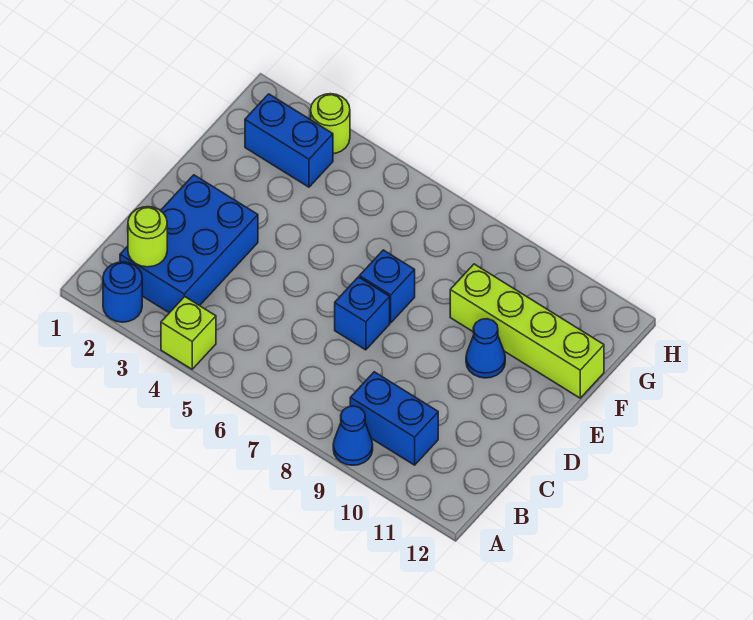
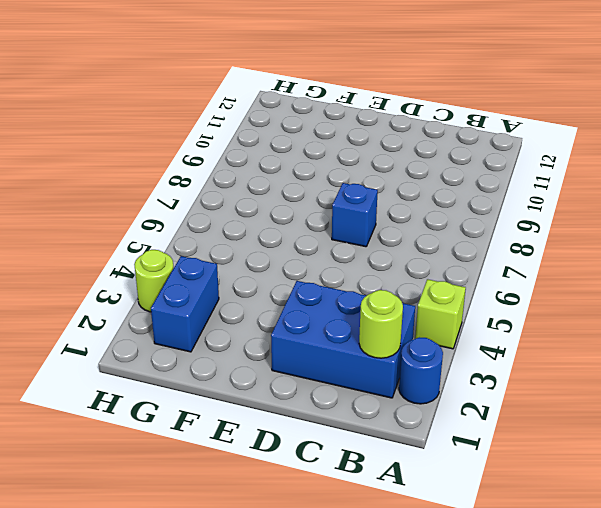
none -> blue 1x1 cone [333,406,373,465]
none -> blue 1x2 brick [350,372,438,465]
none -> blue 1x1 brick [359,250,415,323]

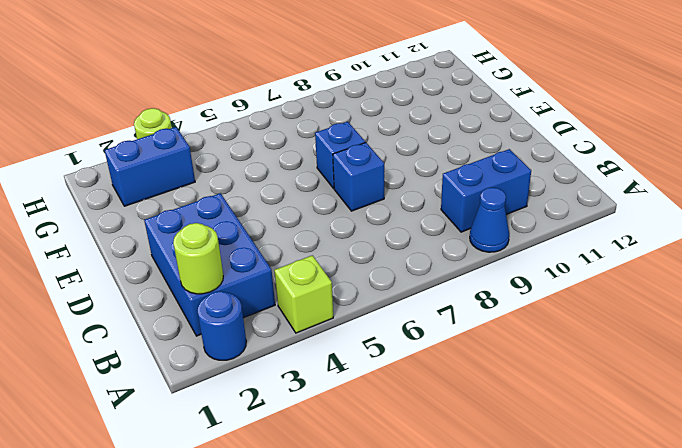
none -> blue 1x1 cone [466,319,505,378]
none -> lime 1x4 brick [450,264,604,398]

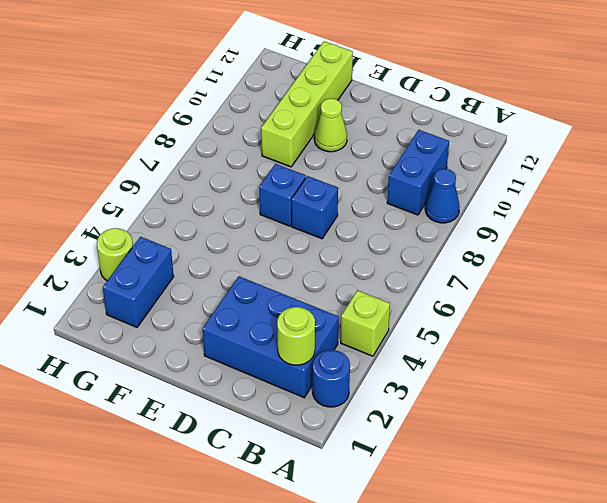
lime 1x1 cone [314,98,347,152] -> blue 1x1 cone [466,319,505,378]

